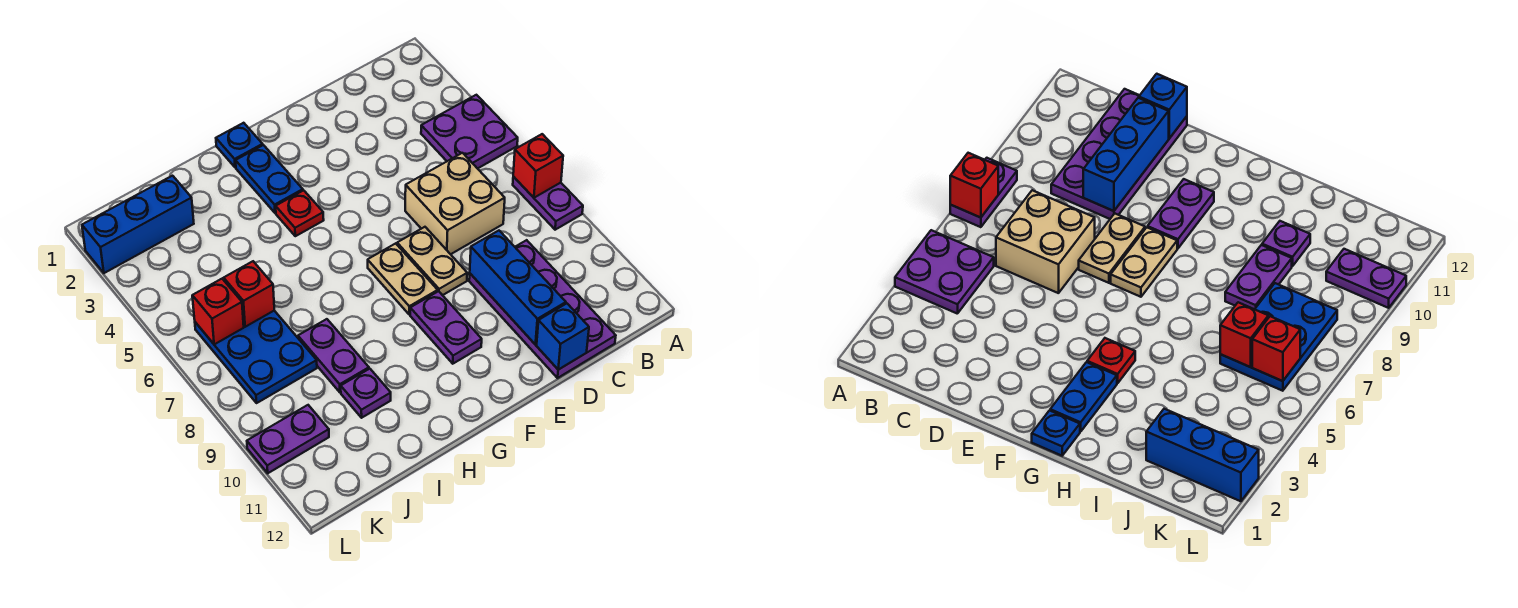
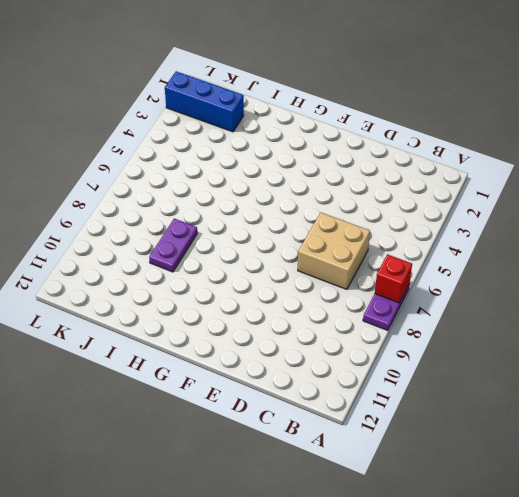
none -> purple 2x2 plate [421,95,518,169]
none -> purple 2x4 plate [469,240,616,378]
none -> tan 1x2 plate [397,227,467,295]

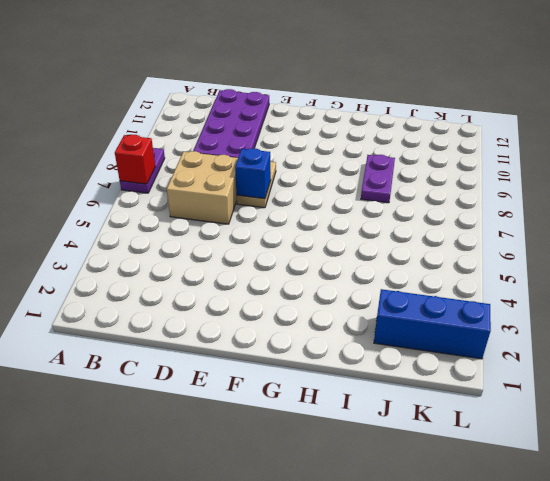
blue 1x1 brick [235,148,271,199] -> blue 1x1 brick moved to [537,303,589,370]
none -> purple 2x2 plate [421,95,518,169]
none -> tan 1x2 plate [368,243,438,315]
none -> purple 1x2 plate [410,291,482,364]

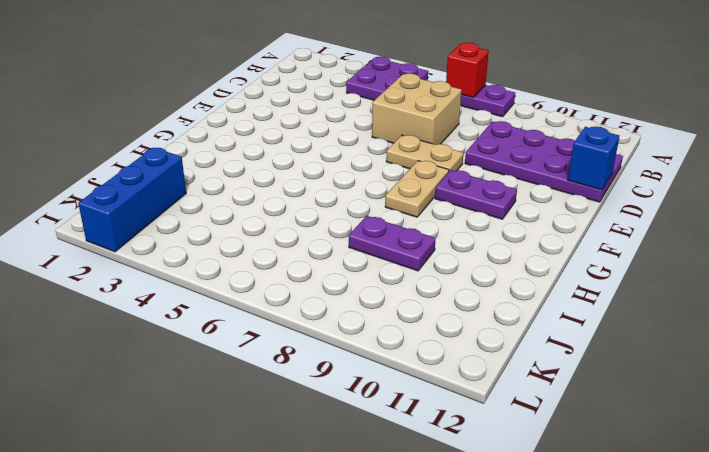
tan 1x2 plate [385,161,449,217] -> tan 1x2 plate turned to [368,243,438,315]
none -> blue 1x1 plate [216,123,263,168]
none -> blue 1x2 plate [236,145,303,213]
none -> red 1x1 plate [276,190,324,236]

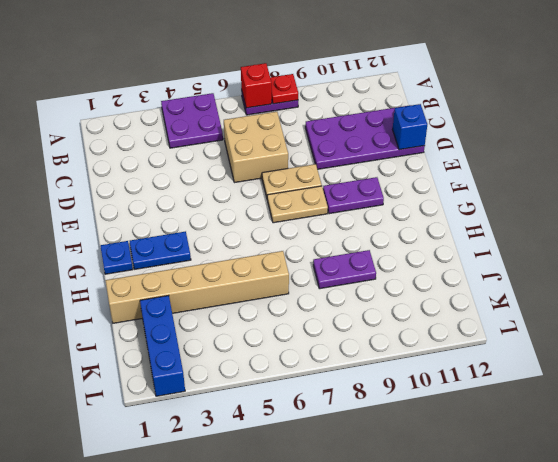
red 1x1 plate [270,74,298,104] -> red 1x1 plate moved to [276,190,324,236]
tan 1x6 brick [105,251,289,323] -> none
none -> purple 1x1 plate [341,369,391,418]
none -> blue 2x3 plate [195,311,317,403]
none -> purple 1x2 plate [247,405,329,473]

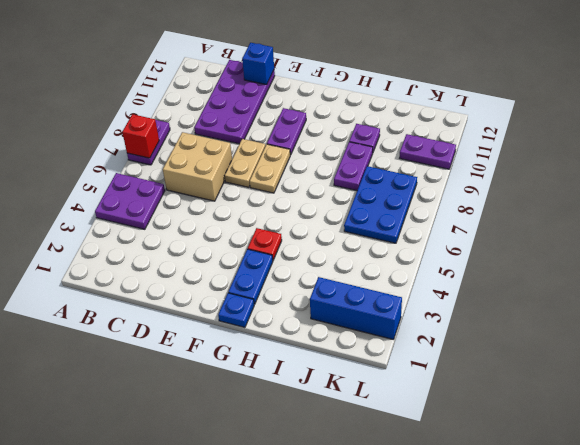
none -> blue 1x3 brick [470,231,566,345]
none -> red 1x1 brick [224,261,274,327]
none -> red 1x1 brick [192,279,244,344]

